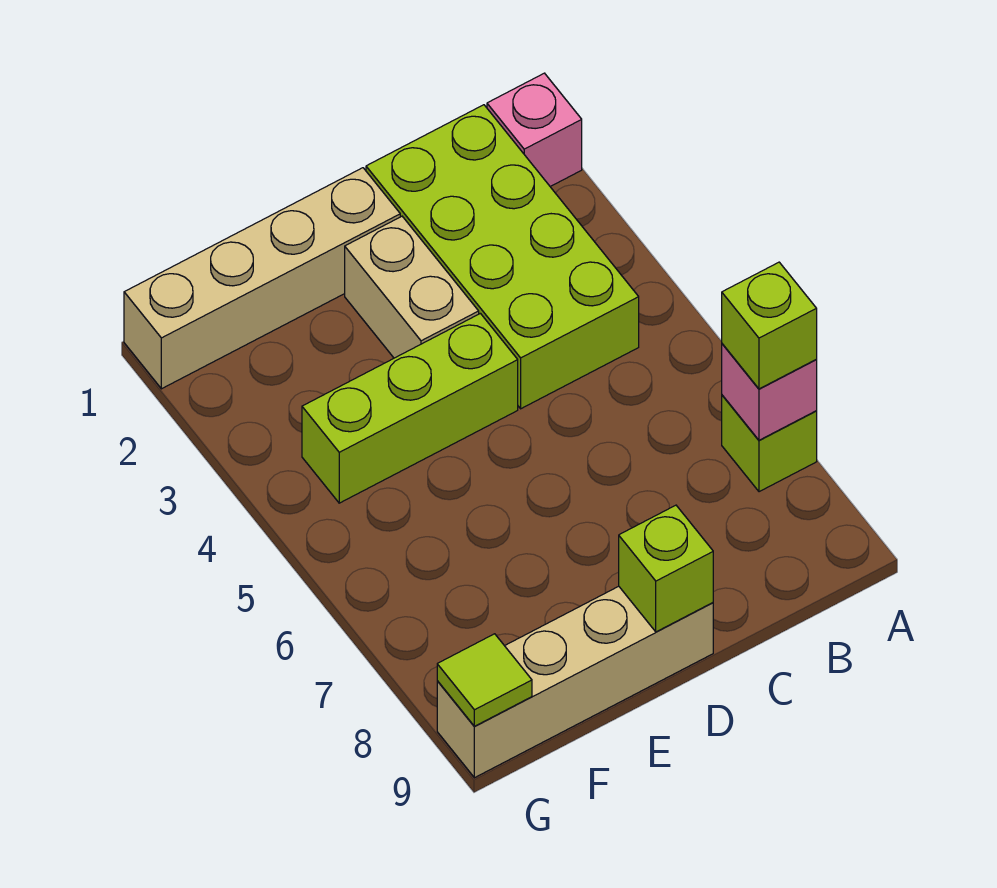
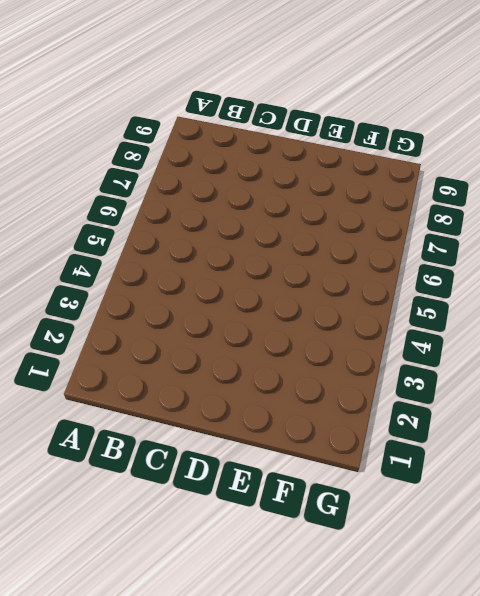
none -> pink 1x1 brick [487,73,582,187]
none -> lime 1x1 brick [722,395,817,492]

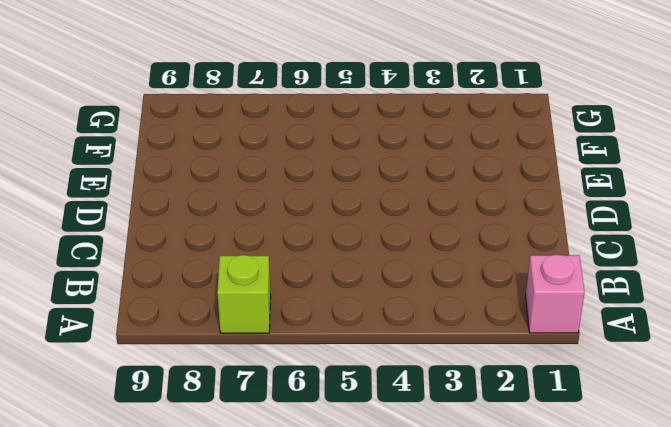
none -> lime 2x4 brick [366,105,639,409]
none -> tan 1x4 brick [124,168,400,389]

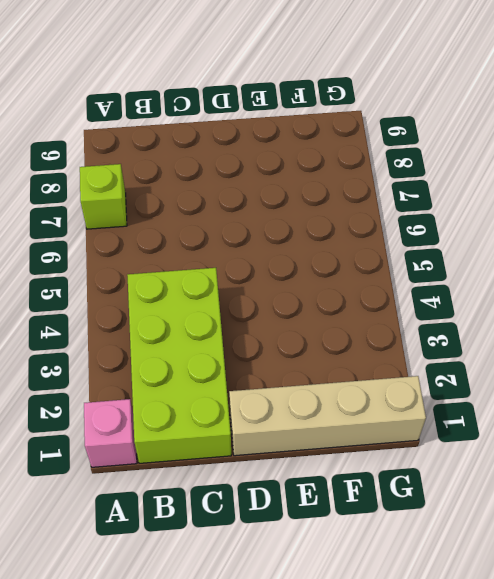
none -> tan 1x2 brick [345,216,479,358]
none -> lime 1x3 brick [302,313,518,503]

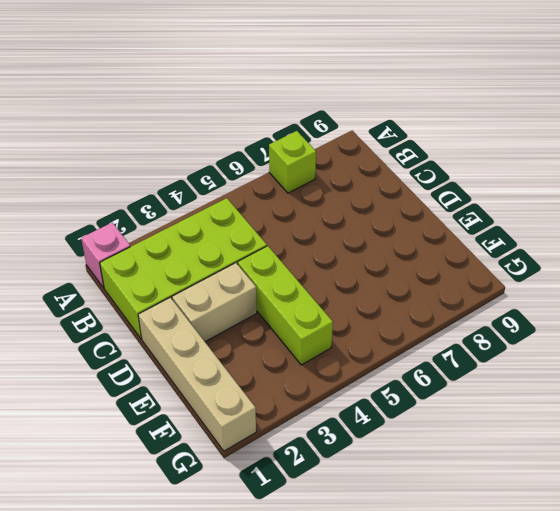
none -> tan 1x4 brick [437,586,713,778]
none -> pink 1x1 brick [722,344,817,440]

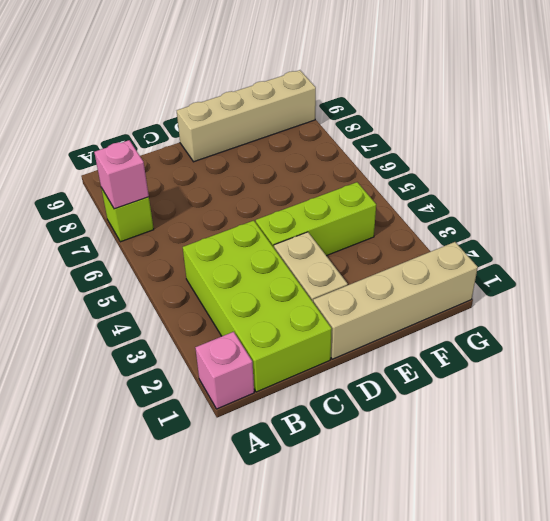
none -> lime 1x1 brick [619,505,713,632]
none -> lime 1x1 tile [437,634,532,726]

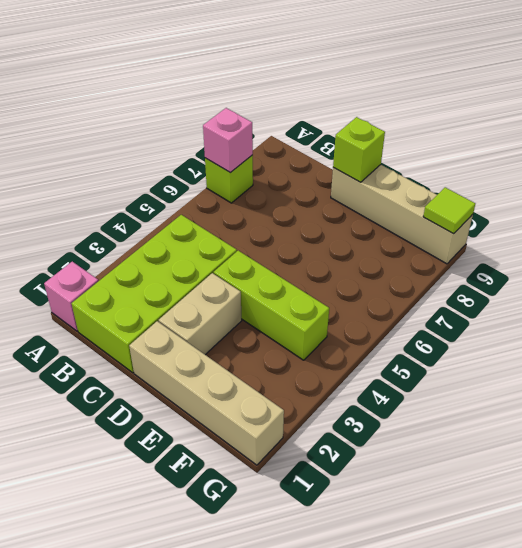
none -> lime 1x1 brick [722,262,817,389]

